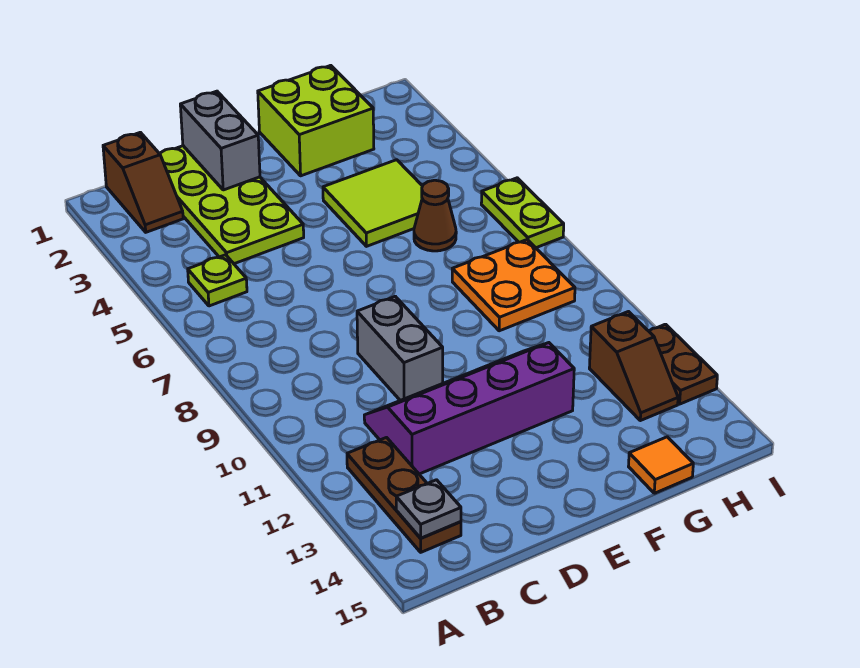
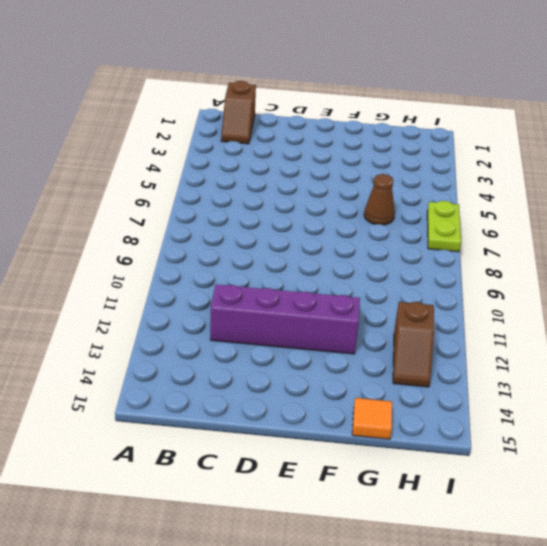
none -> lime 1x1 plate [188,255,247,306]
none -> brown 1x3 plate [347,438,461,552]
none -> lime 2x4 plate [160,146,304,264]

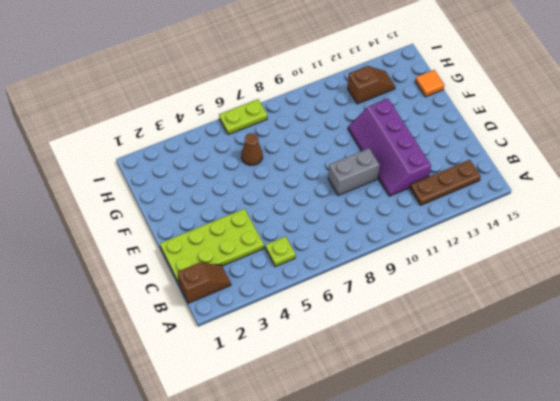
none -> lime 2x2 brick [258,65,374,176]
none -> lime 2x2 tile [323,160,422,246]
none -> orange 2x2 plate [452,240,575,331]

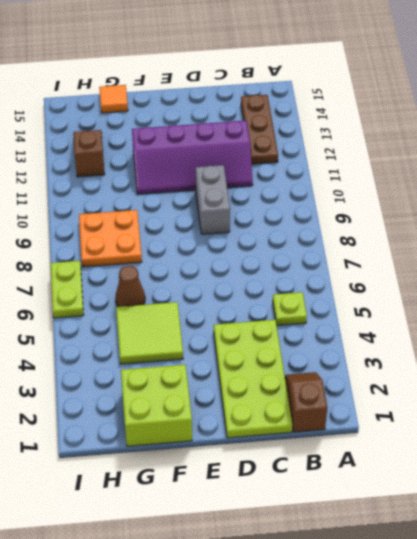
none -> brown 1x2 plate [649,324,717,404]
none -> grey 1x1 plate [396,480,461,538]
none -> grey 1x2 brick [180,91,260,190]

